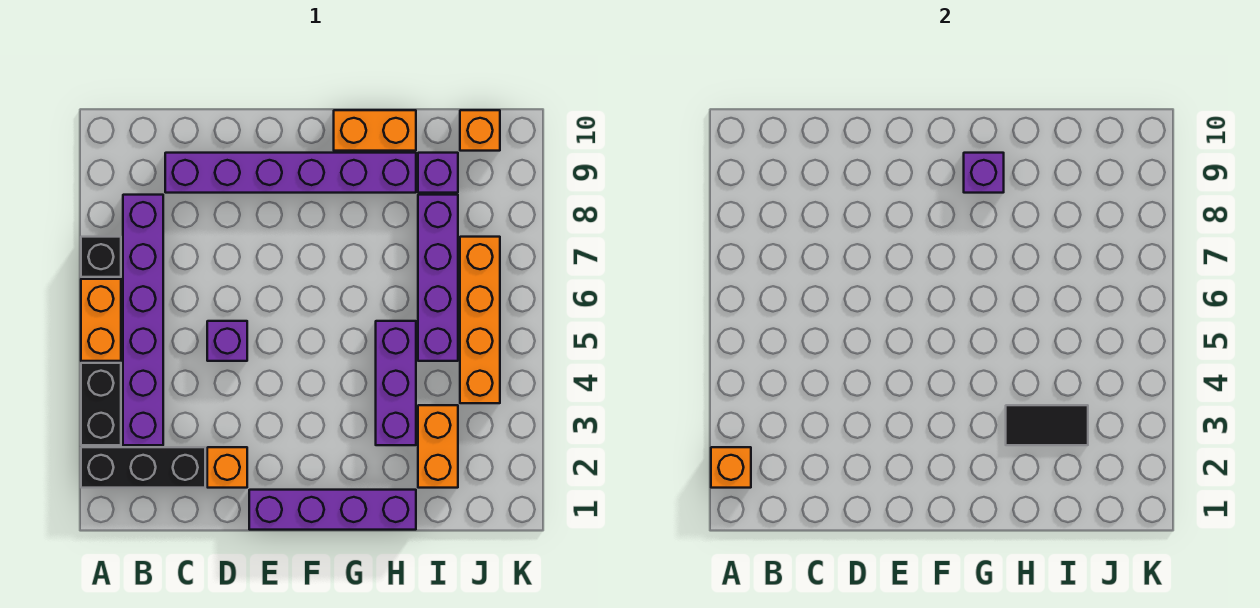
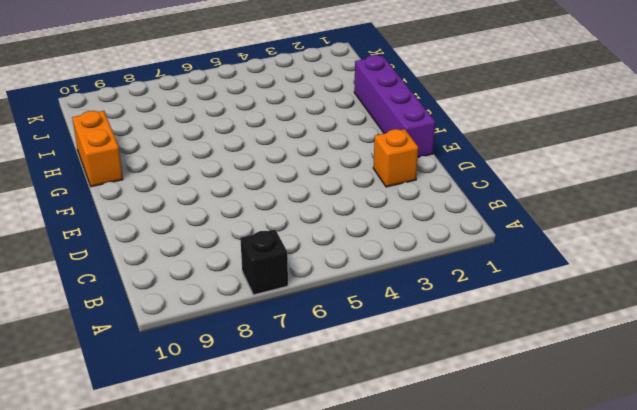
none -> black 1x3 brick [81,447,205,488]
none -> black 1x2 brick [81,363,121,445]
none -> orange 1x2 brick [81,279,121,361]

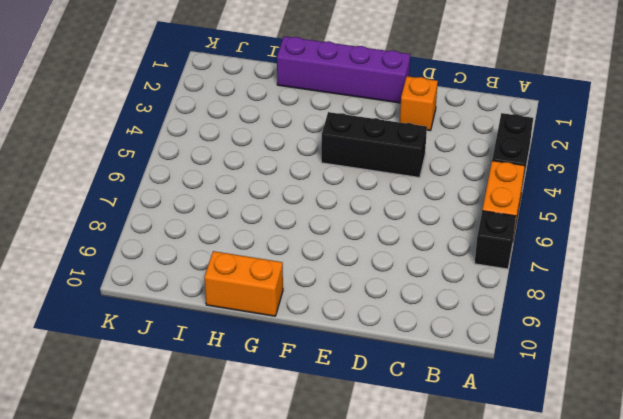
black 1x3 brick [321,112,427,178] -> black 1x3 brick moved to [81,447,205,488]
none -> purple 1x6 brick [123,195,163,445]
none -> purple 1x6 brick [165,153,416,193]
none -> purple 1x1 brick [207,321,247,361]

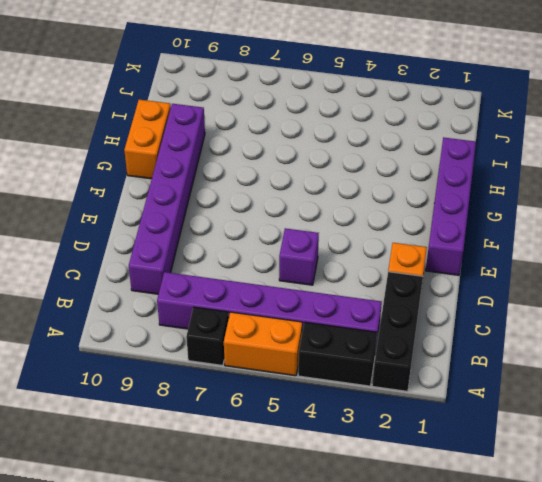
none -> purple 1x3 brick [376,321,416,445]
none -> orange 1x2 brick [418,405,458,488]
none -> purple 1x4 brick [418,195,458,361]

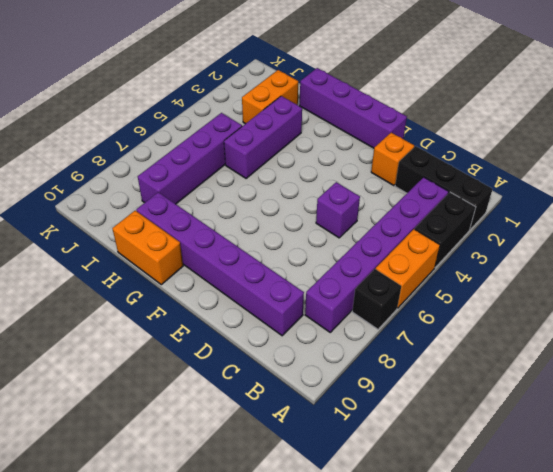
none -> purple 1x1 brick [418,153,458,193]
none -> orange 1x4 brick [460,237,500,403]
none -> orange 1x1 brick [460,110,500,151]

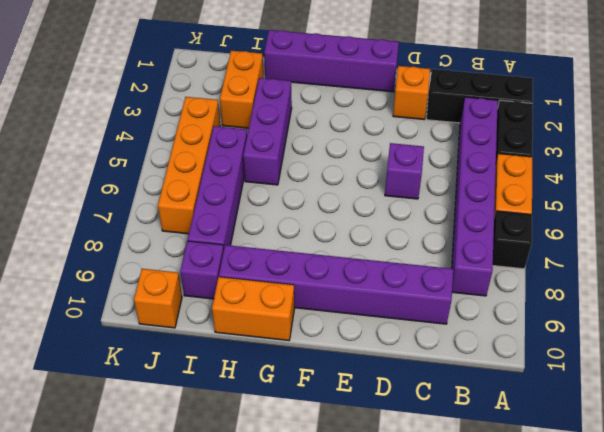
none -> orange 1x1 brick [711,447,751,488]
none -> purple 1x1 brick [964,153,1004,193]
none -> black 1x2 tile [1006,405,1088,445]

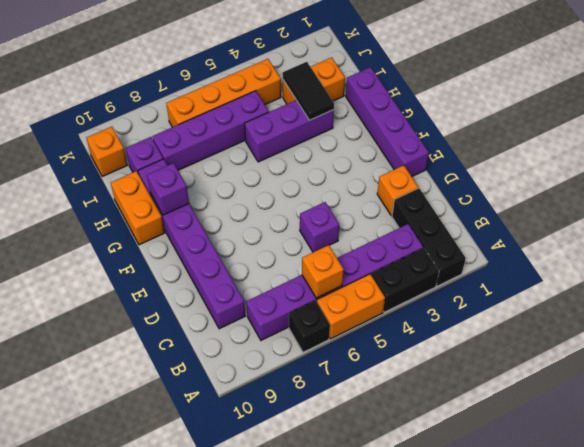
orange 1x1 brick [302,245,344,298] -> orange 1x1 brick moved to [711,447,751,488]

